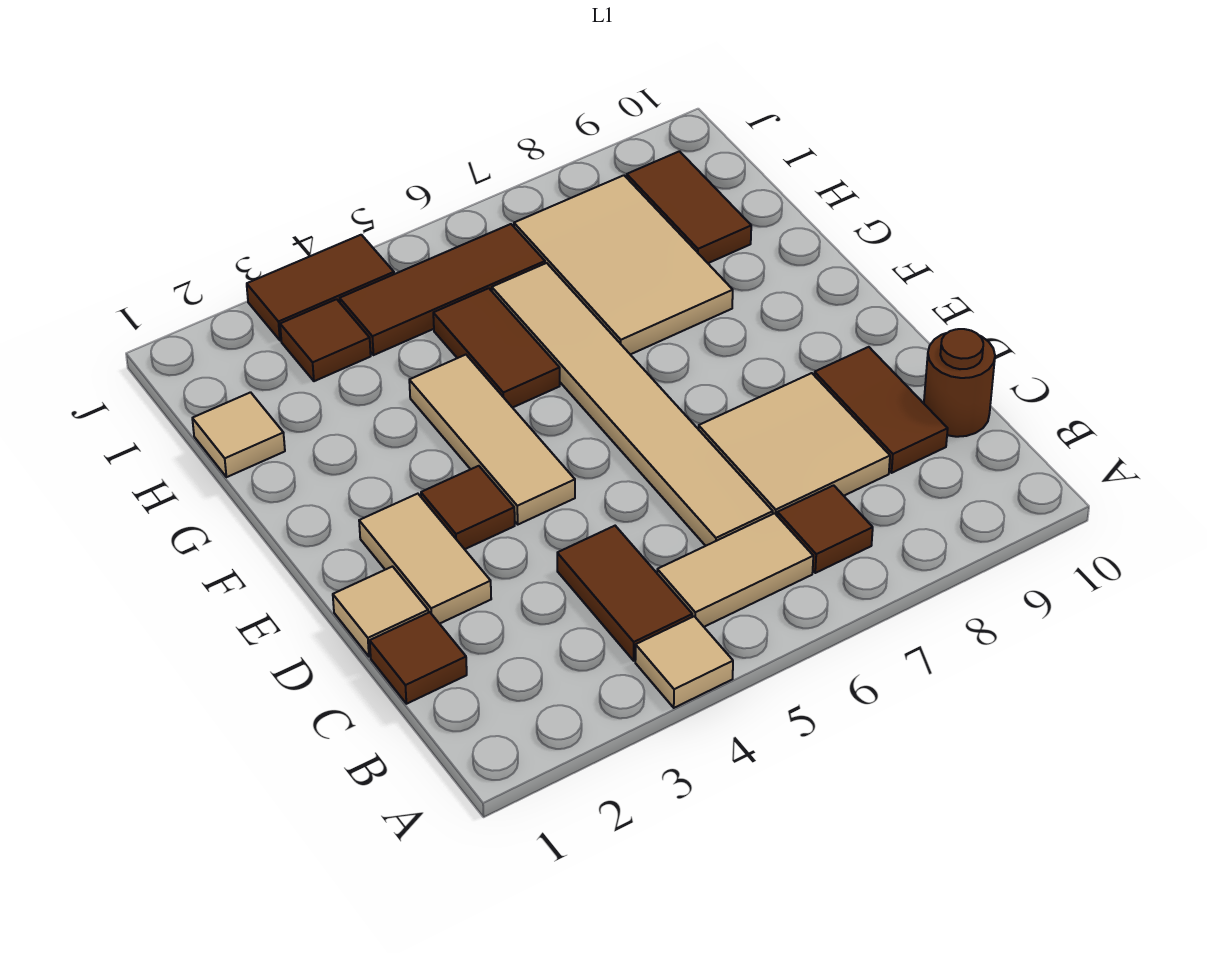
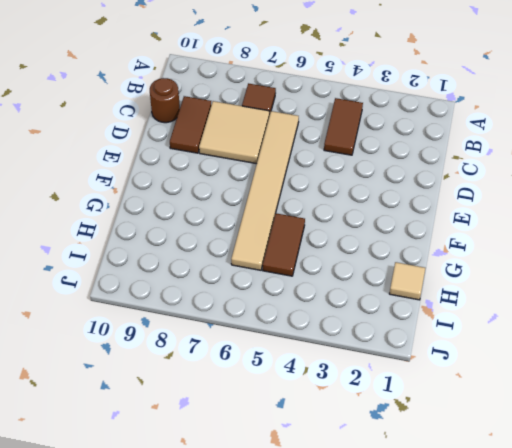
none -> tan 1x1 tile [635,616,733,708]
none -> tan 1x2 tile [657,513,813,627]
none -> brown 1x1 tile [370,612,467,704]

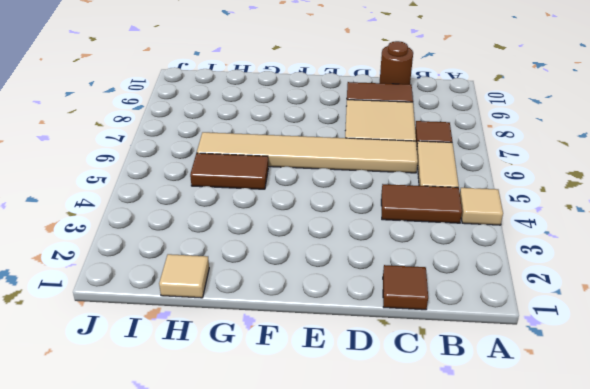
none -> tan 1x1 tile [333,567,428,657]
none -> tan 1x2 tile [359,494,491,624]
none -> brown 1x1 tile [421,466,515,549]

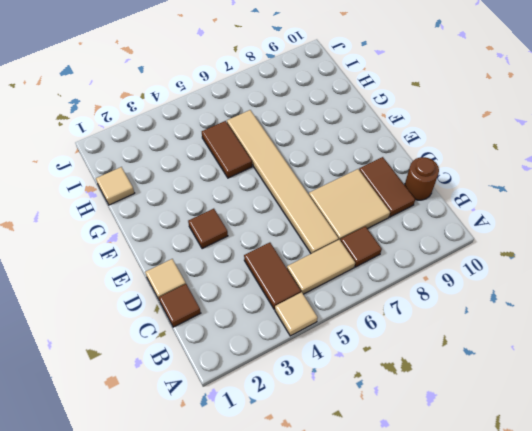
none -> tan 1x2 tile [359,494,491,624]
none -> tan 1x3 tile [409,355,575,524]
none -> tan 2x3 tile [514,175,733,355]

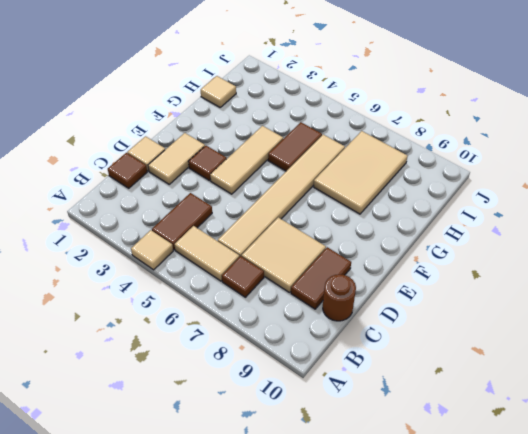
none -> brown 1x2 tile [627,151,751,263]
none -> brown 1x1 tile [280,299,371,381]
none -> brown 1x3 tile [340,224,545,355]

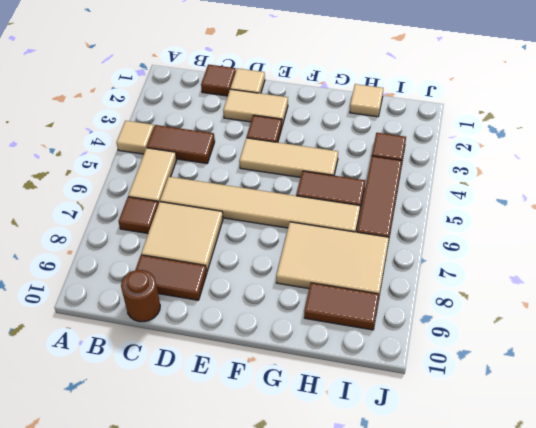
none -> brown 1x2 tile [247,235,394,340]

